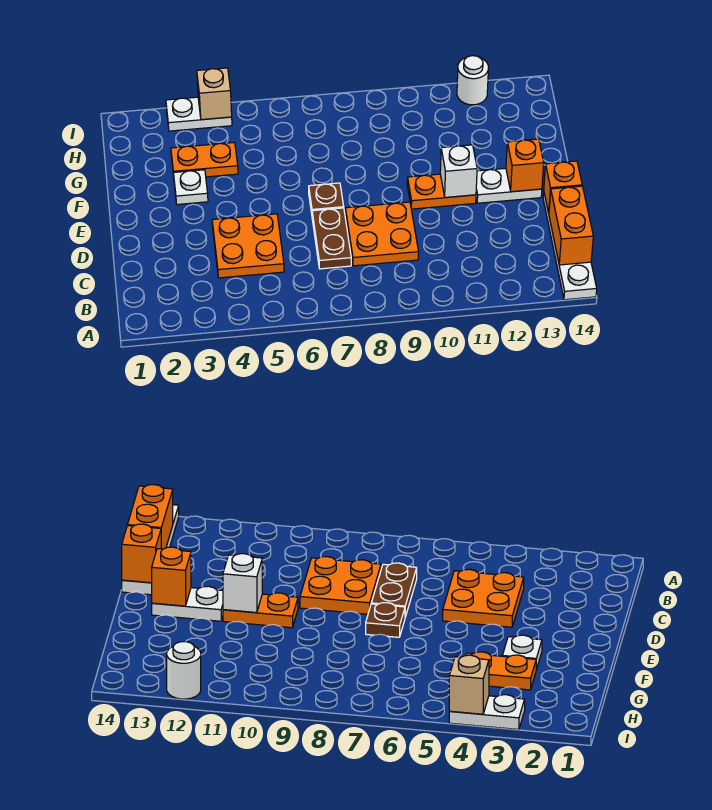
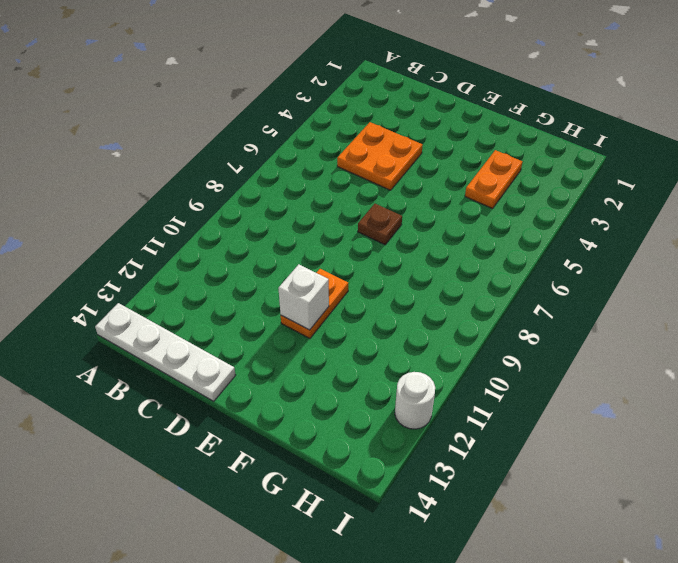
none -> brown 1x2 plate [312,208,351,269]
none -> orange 2x2 plate [345,202,419,266]
none -> white 1x2 plate [476,168,542,203]

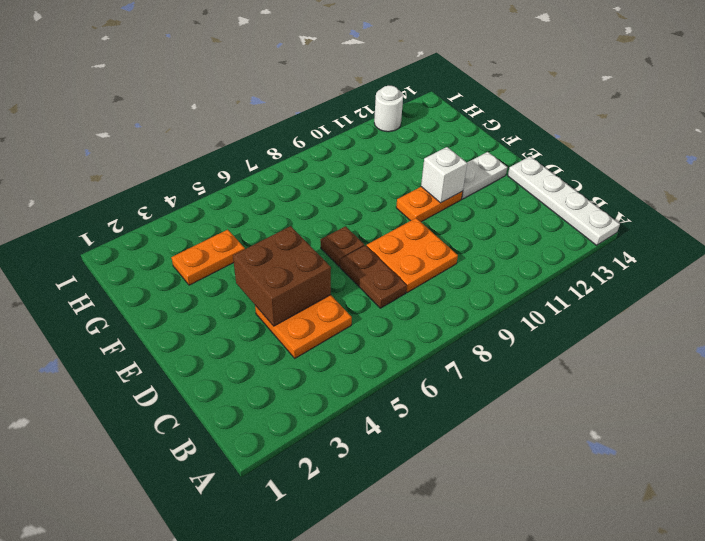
brown 2x2 brick [233,226,331,326] -> none
none -> white 1x1 plate [173,170,208,204]
none -> white 1x2 plate [166,97,232,131]
none -> orange 1x2 brick [549,186,593,265]

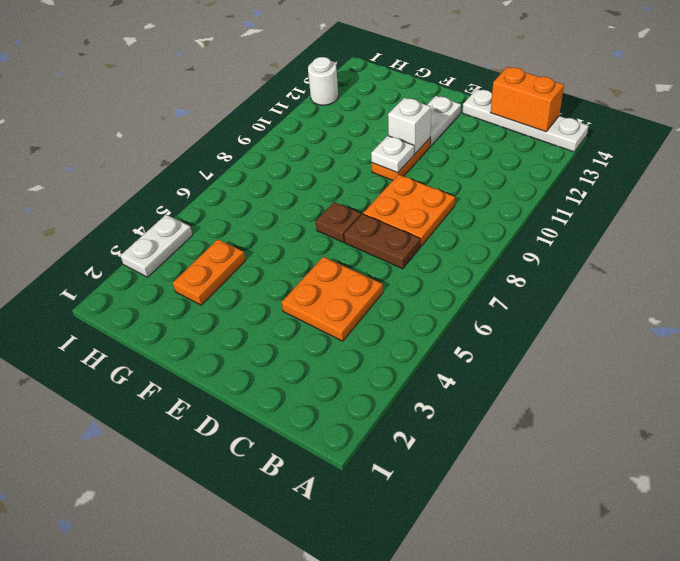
white 1x1 plate [371,136,414,173] -> white 1x1 plate moved to [173,170,208,204]
none -> orange 1x1 brick [544,161,582,213]
none -> orange 1x1 brick [506,139,544,192]
none -> tan 1x1 brick [197,68,232,120]

